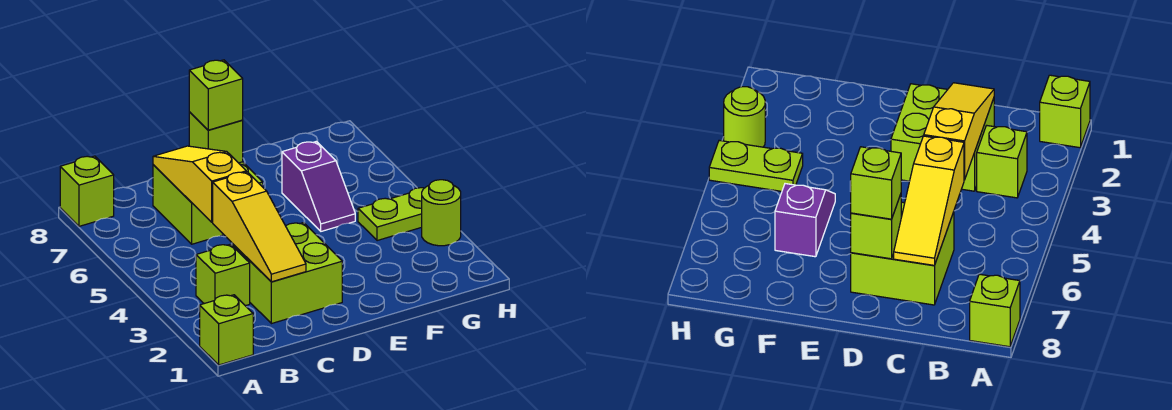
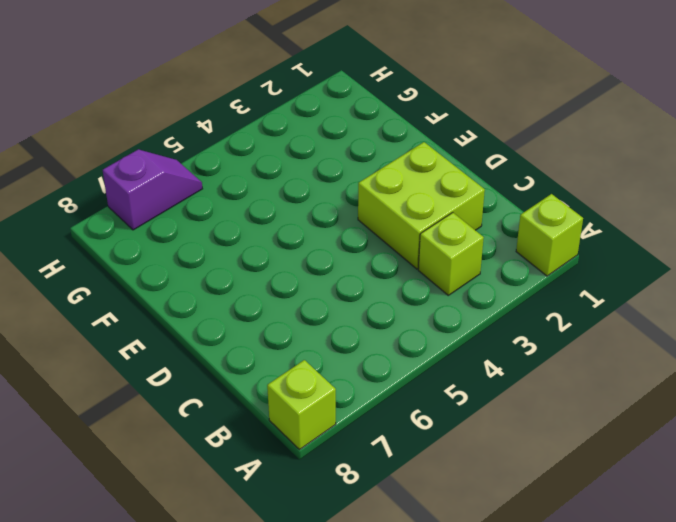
purple 1x2 slope [103,149,202,230] -> purple 1x2 slope moved to [282,141,355,231]
none -> lime 2x2 brick [153,162,263,244]
none -> lime 1x2 plate [358,188,424,241]
none -> lime 1x1 round brick [422,180,461,246]

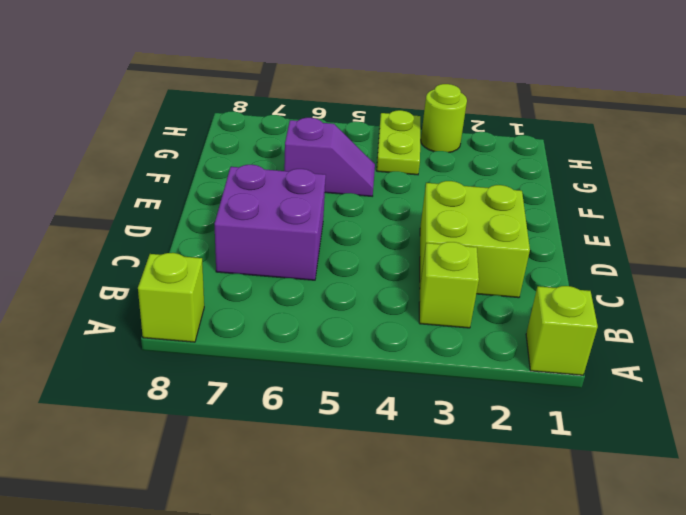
purple 2x2 brick [215,165,326,280] -> lime 2x2 brick [153,162,263,244]
none -> yellow 1x3 slope [213,172,306,282]
none -> yellow 1x3 slope [153,146,246,222]
none -> lime 1x1 brick [189,112,243,163]

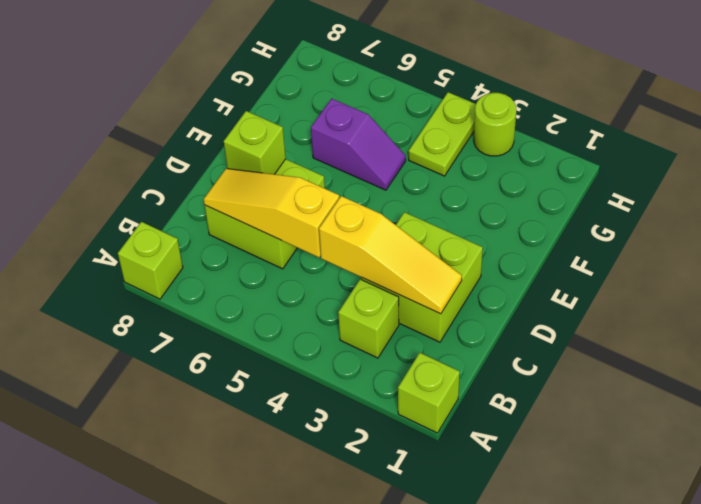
none -> lime 1x1 brick [189,60,243,130]

